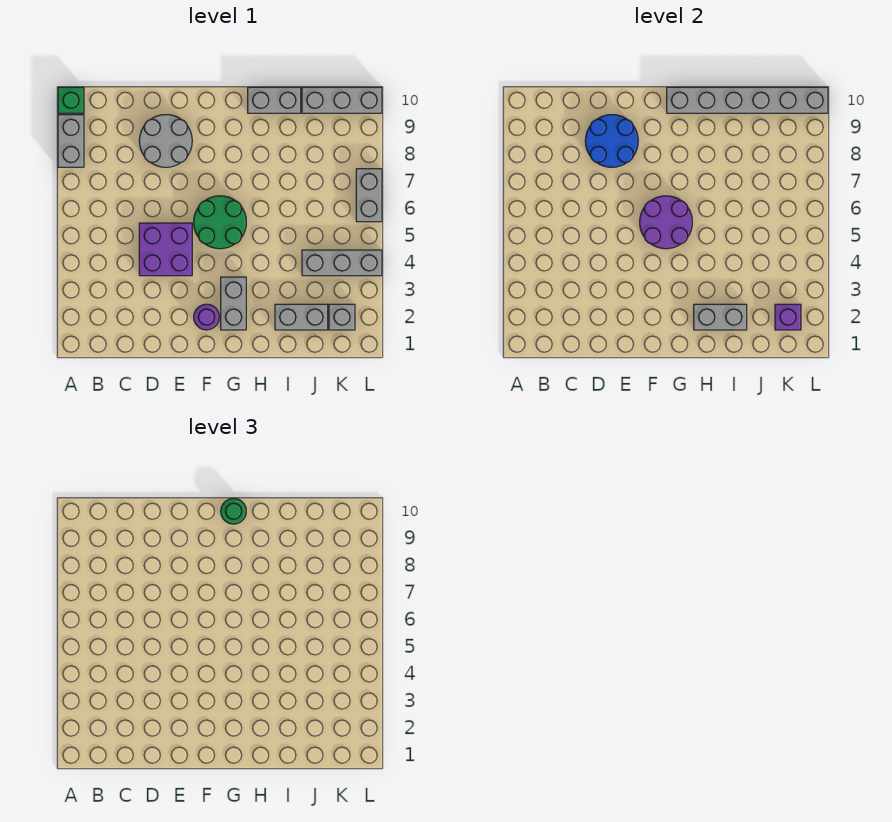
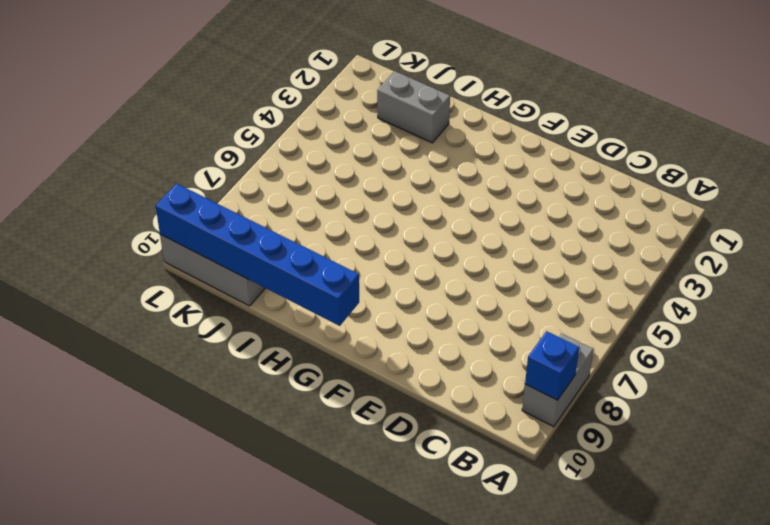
blue 1x1 brick [525,331,579,400] -> none
blue 1x6 brick [156,184,359,326] -> grey 1x6 brick [667,87,828,113]
none -> green 1x1 brick [58,87,84,113]
none -> purple 2x2 brick [139,223,192,276]
none -> grey 2x2 round brick [139,115,192,167]

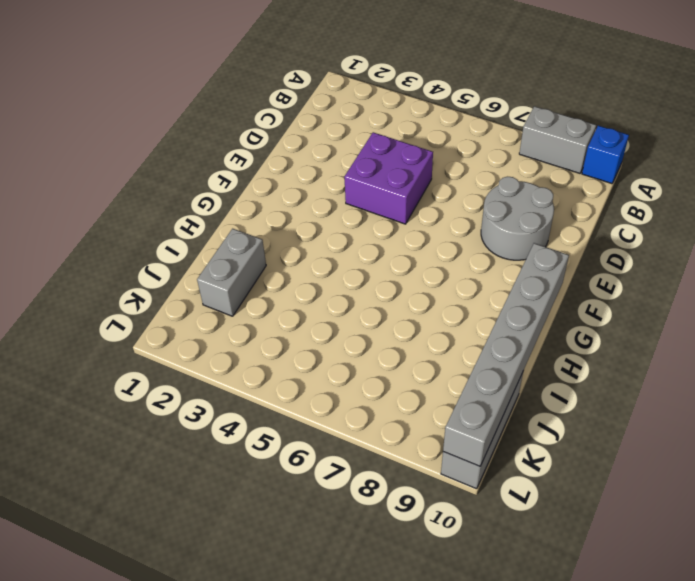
blue 1x1 brick [582,126,629,184] -> green 1x1 brick [58,87,84,113]
none -> purple 1x1 round brick [194,304,219,330]
none -> green 2x2 round brick [194,196,246,249]
none -> grey 1x2 brick [221,277,246,330]

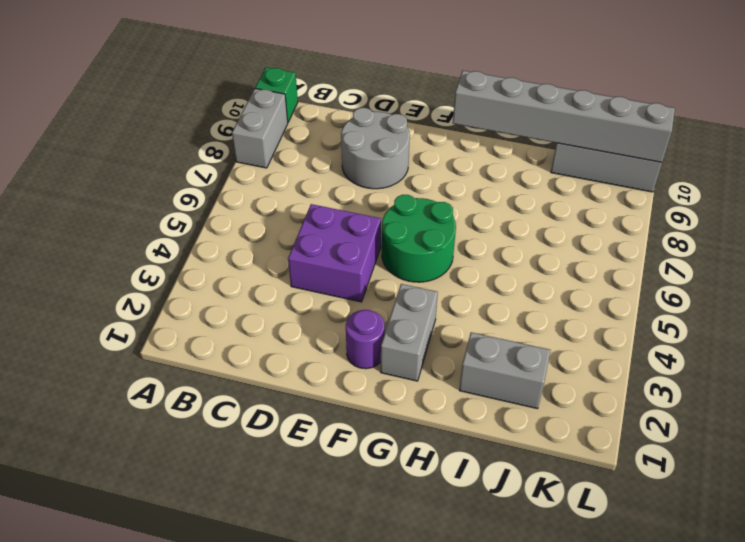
none -> grey 1x2 brick [248,87,301,113]
none -> grey 1x3 brick [302,250,382,276]
none -> grey 1x1 brick [329,304,355,330]

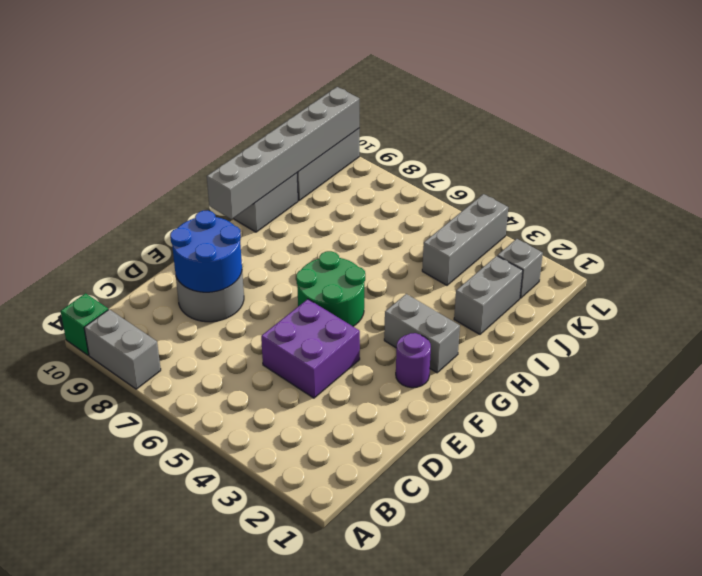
none -> grey 1x2 brick [356,169,382,222]
none -> purple 2x2 round brick [640,196,692,249]
none -> grey 1x2 brick [694,304,747,330]

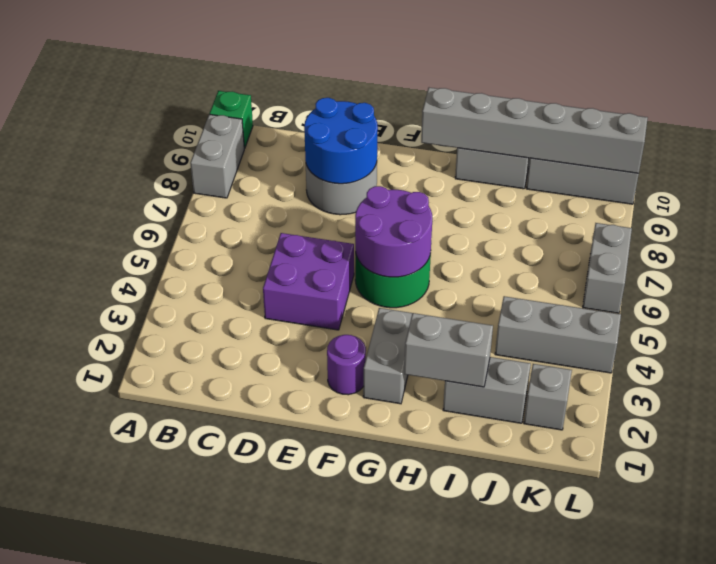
none -> purple 1x1 brick [775,304,801,330]
none -> green 1x1 round brick [221,498,246,524]

